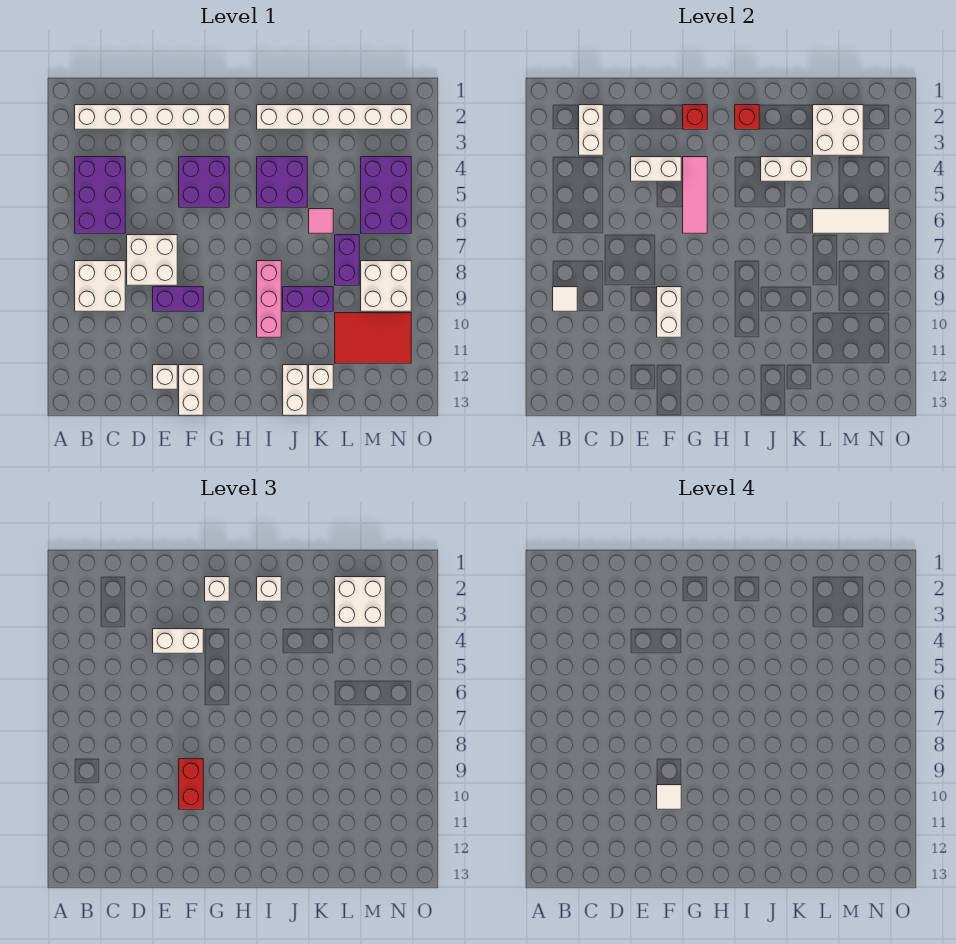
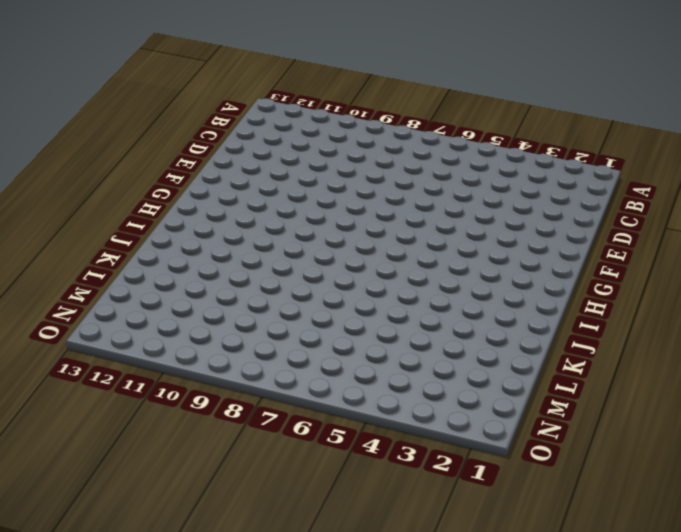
none -> white 1x6 brick [75,105,229,129]
none -> purple 2x3 brick [75,157,125,233]
none -> white 2x2 brick [75,261,125,311]
none -> white 2x2 brick [127,235,177,285]

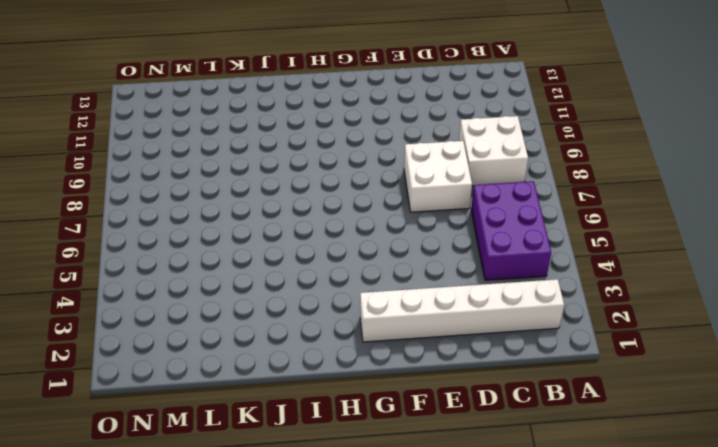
none -> purple 1x2 brick [153,287,203,311]
none -> white 1x1 brick [153,365,177,389]
none -> purple 2x2 brick [179,157,229,207]
none -> white 1x2 brick [179,365,203,415]

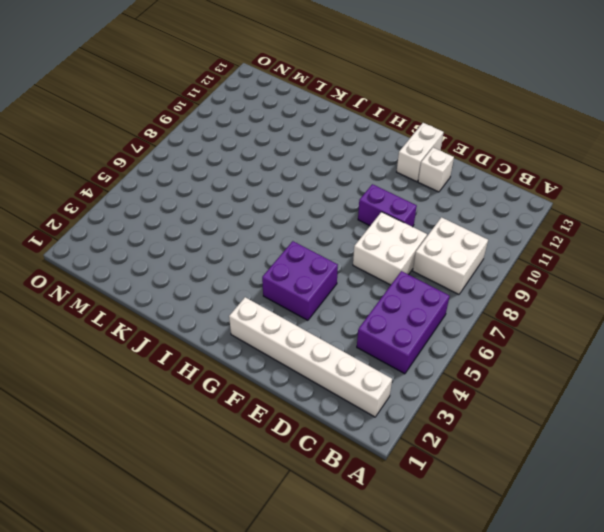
none -> white 1x6 brick [257,105,411,129]
none -> purple 2x2 brick [257,157,307,207]
none -> pink 1x3 brick [257,261,281,337]
none -> purple 1x2 brick [283,287,333,311]

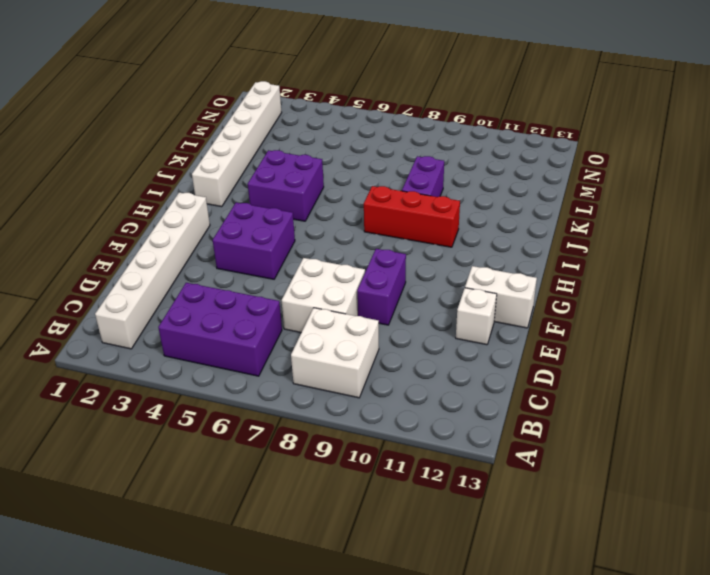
red 1x3 brick [364,186,460,247] -> pink 1x3 brick [257,261,281,337]
none -> white 1x2 brick [283,365,307,415]
none -> pink 1x1 tile [309,209,333,233]
none -> white 1x1 brick [309,365,333,389]
none -> purple 1x2 brick [335,235,359,285]

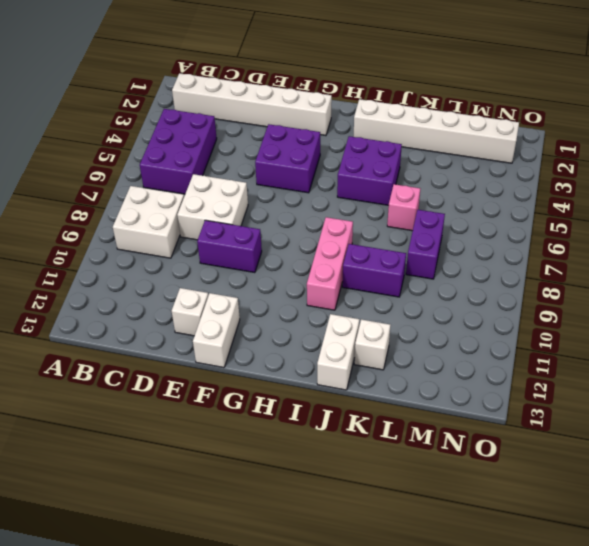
pink 1x1 brick [387,184,420,231] -> pink 1x1 tile [309,209,333,233]
none -> red 2x3 tile [335,313,411,363]
none -> purple 2x3 brick [361,157,411,233]
none -> white 2x2 brick [361,261,411,311]
none -> white 1x1 tile [553,287,577,311]

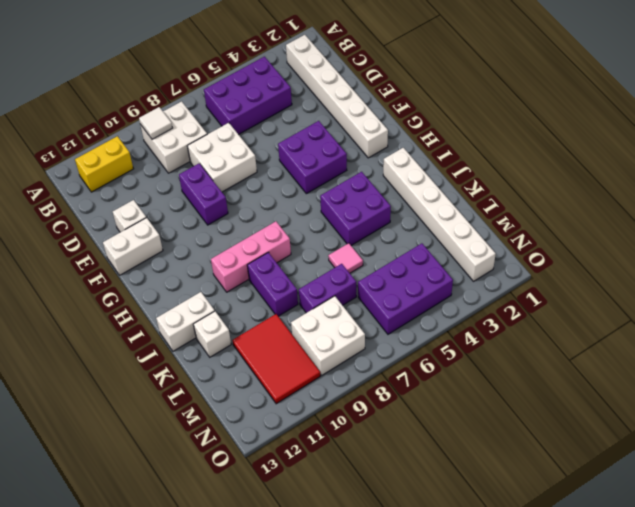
yellow 1x2 brick [75,136,133,192] -> none
none -> white 1x2 brick [579,105,603,155]
none -> white 1x2 brick [631,157,681,181]
none -> white 1x2 brick [657,287,681,337]
none -> red 1x1 brick [683,105,707,129]

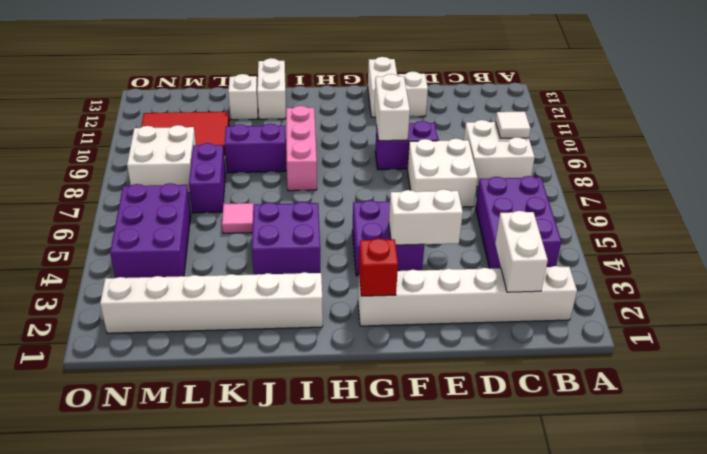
none -> pink 1x3 tile [683,157,707,233]
none -> red 1x1 brick [735,105,759,129]
none -> white 1x2 brick [761,157,811,181]
none -> white 2x2 brick [813,105,863,155]

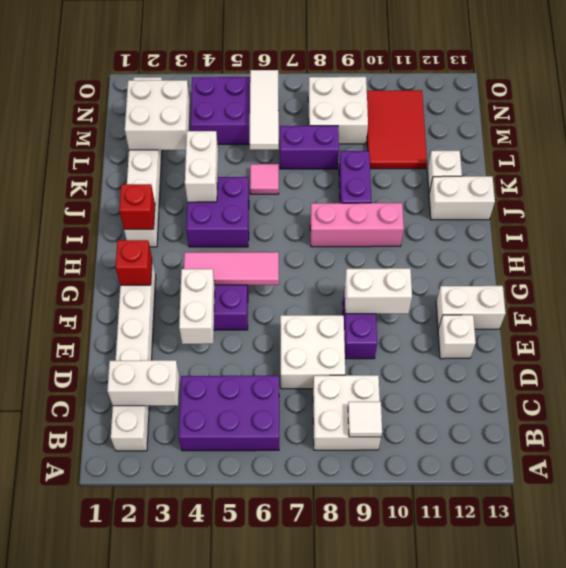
none -> white 1x2 brick [153,629,203,653]
none -> red 1x2 brick [179,759,203,809]
none -> white 1x1 brick [205,577,229,601]
none -> white 1x1 brick [257,577,281,601]

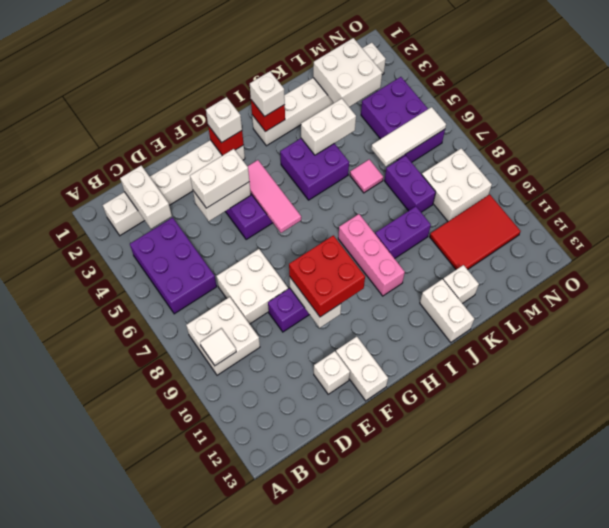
red 2x2 brick [289,235,365,317] -> red 1x2 brick [179,759,203,809]
none -> white 2x2 brick [335,577,385,627]
none -> white 1x1 tile [657,785,681,809]

